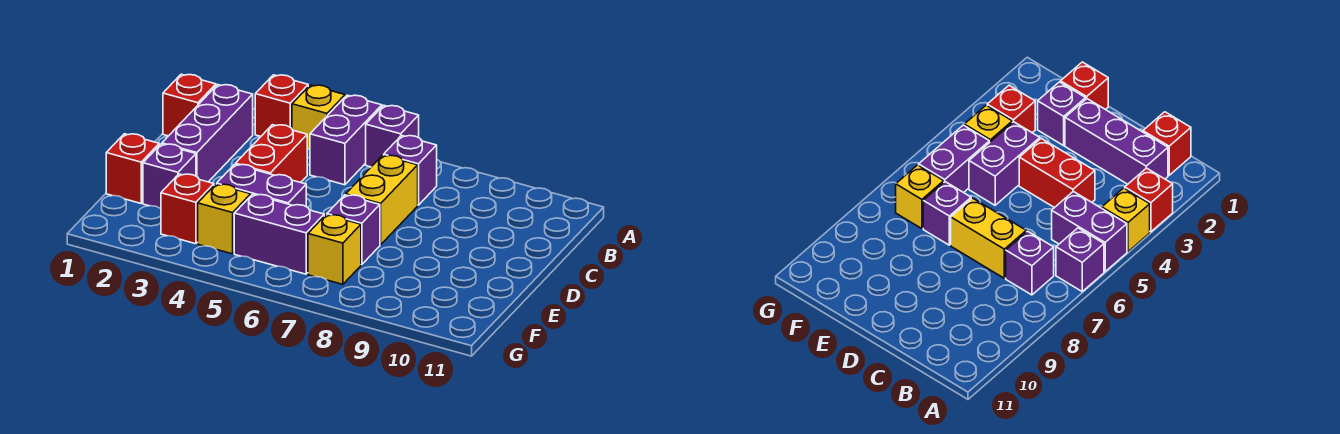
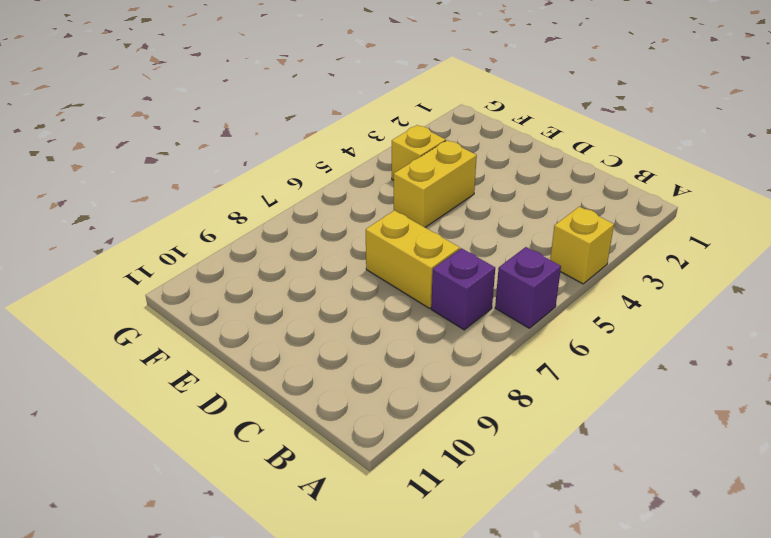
yellow 1x2 brick [394,140,477,227] -> purple 1x2 brick [217,164,306,206]
none -> red 1x1 brick [255,75,308,136]
none -> purple 1x2 brick [310,95,382,185]
none -> red 1x1 brick [163,74,216,136]

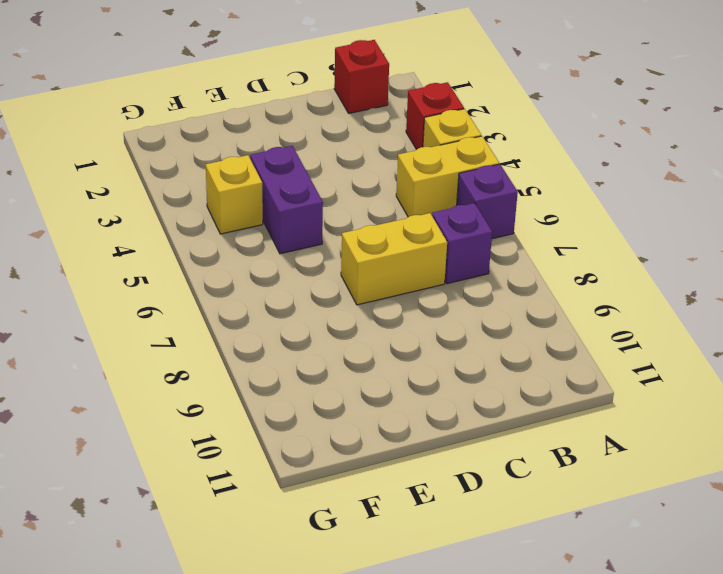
yellow 1x2 brick [396,136,499,217] -> purple 1x2 brick [310,95,382,185]
none -> purple 1x3 brick [162,85,253,182]
none -> red 1x2 brick [235,125,307,183]
none -> red 1x1 brick [106,134,159,203]

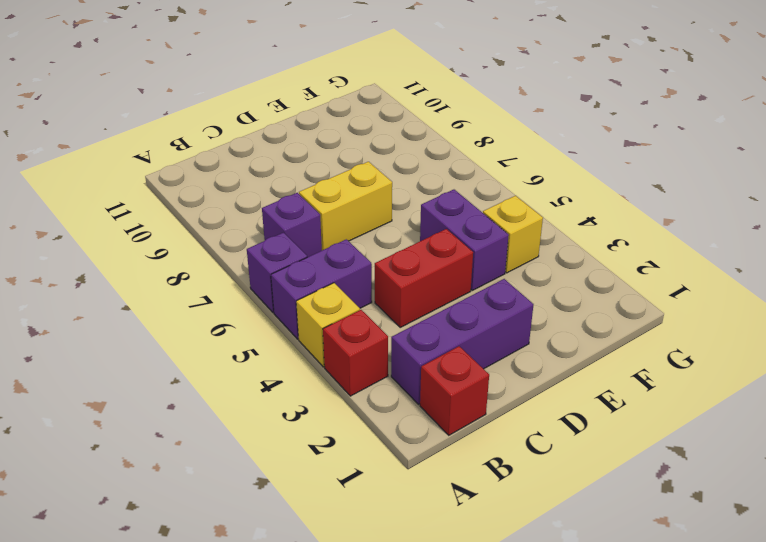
none -> red 1x1 brick [106,134,159,203]
none -> purple 1x1 brick [143,144,196,208]
none -> purple 1x1 brick [327,195,380,265]

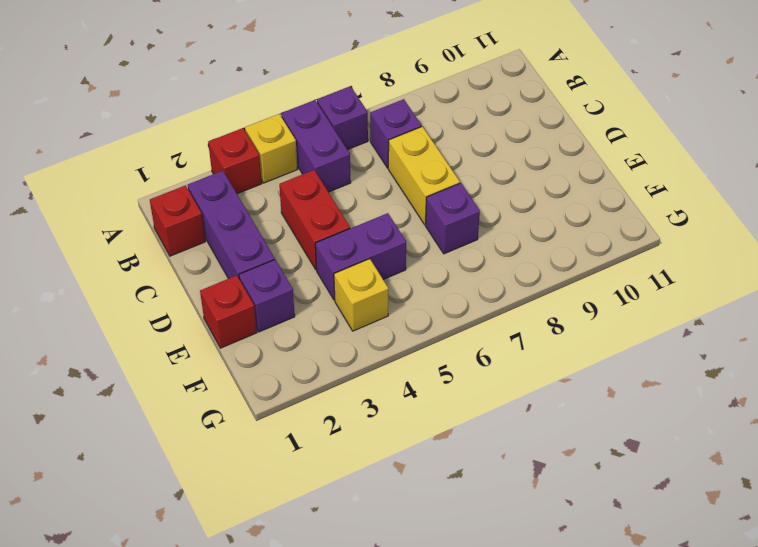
none -> red 1x1 brick [161,174,214,244]
none -> purple 1x2 brick [234,194,324,274]
none -> yellow 1x1 brick [308,215,361,284]

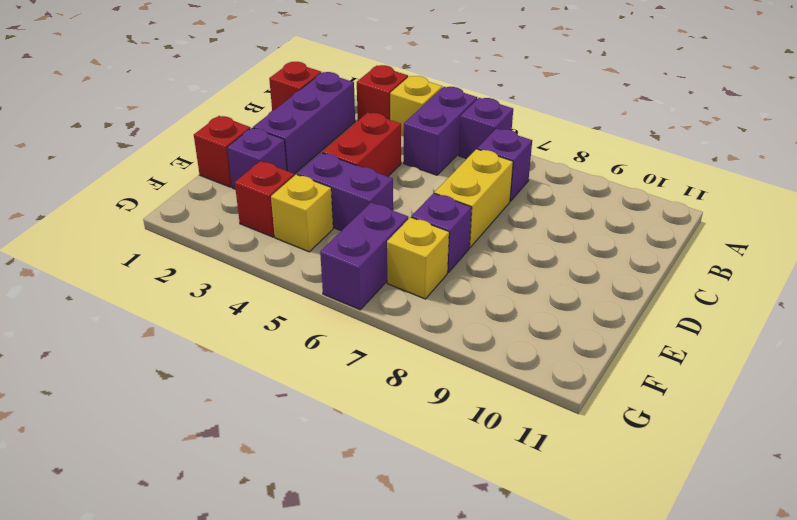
purple 1x2 brick [320,203,408,310] -> purple 1x2 brick turned to [234,194,324,274]

